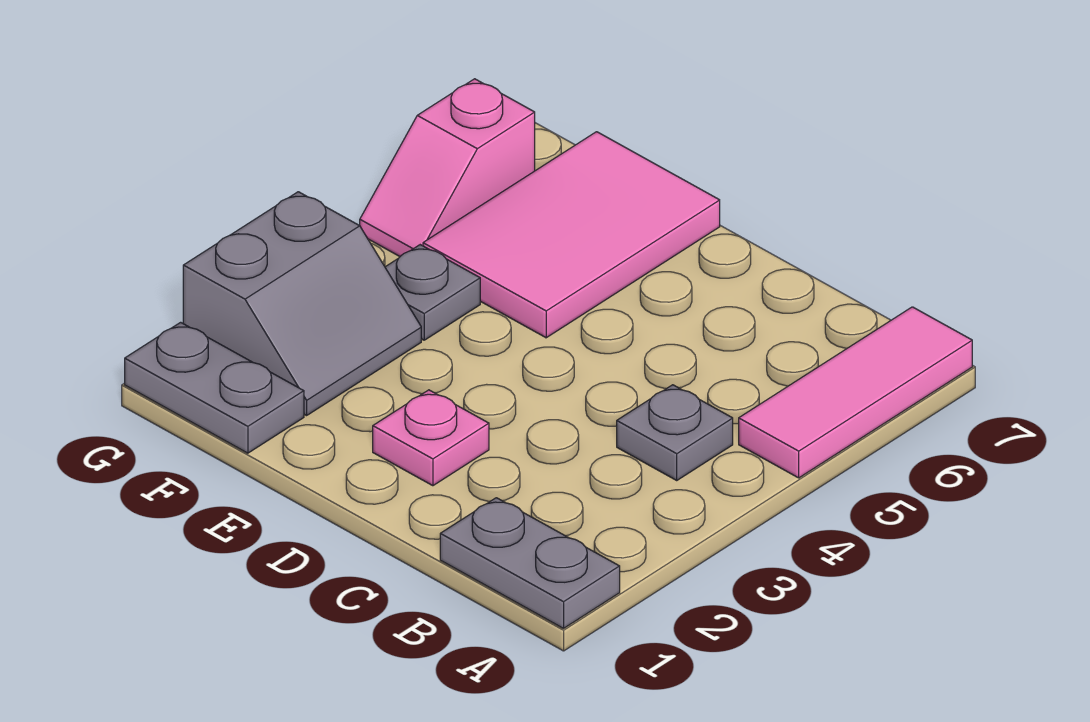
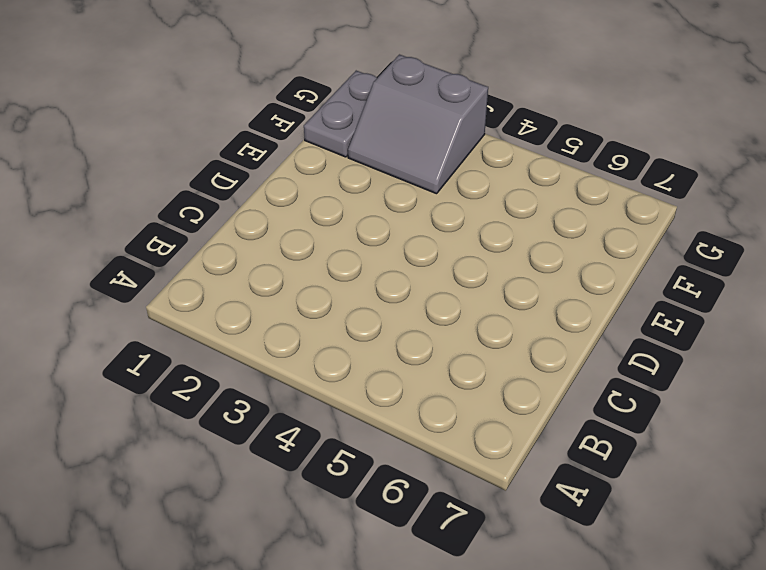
none -> grey 1x2 plate [440,498,620,628]
none -> pink 1x3 tile [739,307,972,478]

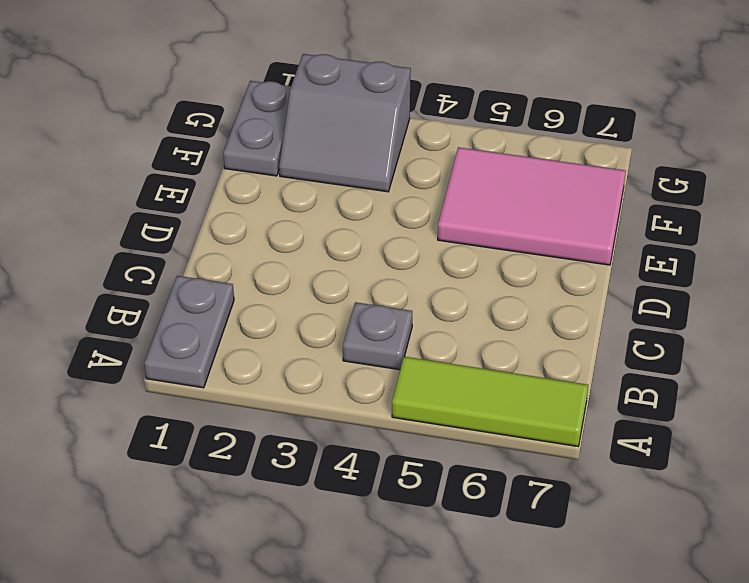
lime 1x3 tile [392,357,588,446] -> pink 1x3 tile [739,307,972,478]
none -> pink 1x1 plate [373,390,489,486]
none -> grey 1x1 plate [385,245,480,340]

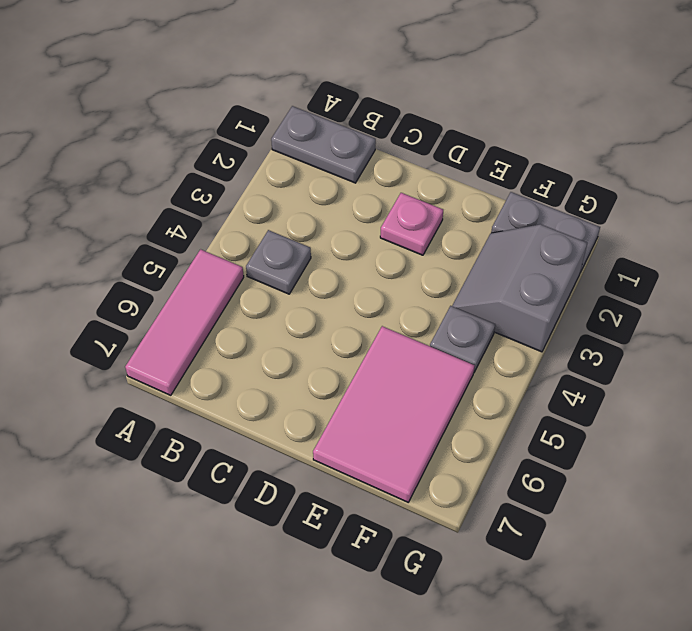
none -> pink 1x2 slope [360,79,535,256]

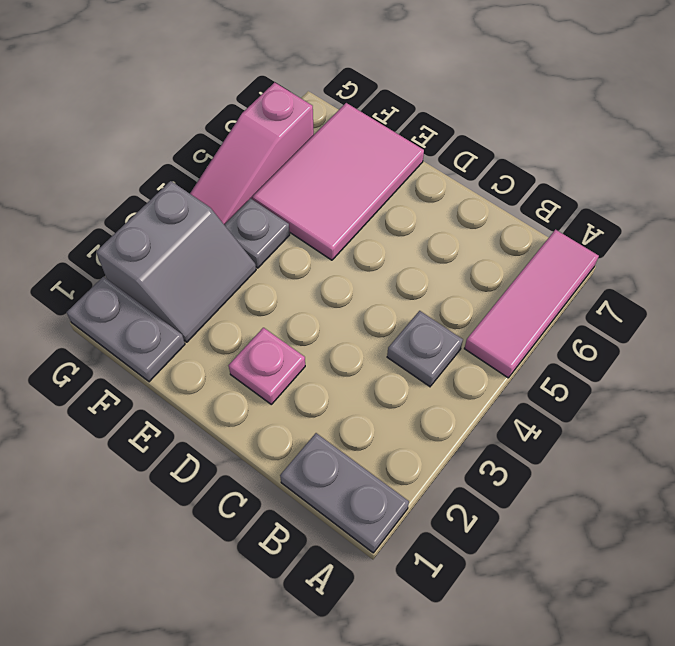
pink 1x3 slope [190,82,314,224] -> pink 1x2 slope [360,79,535,256]

